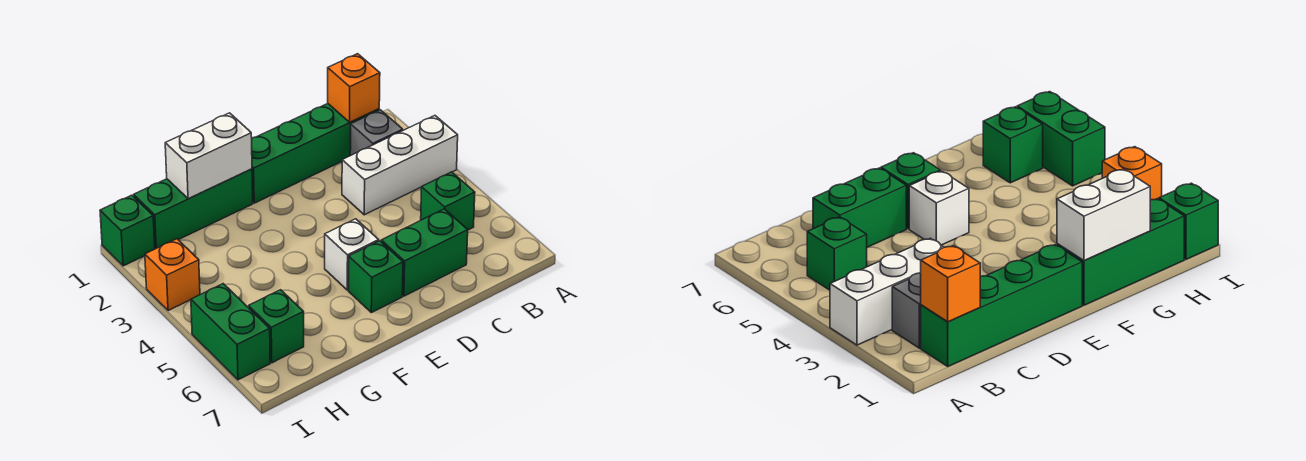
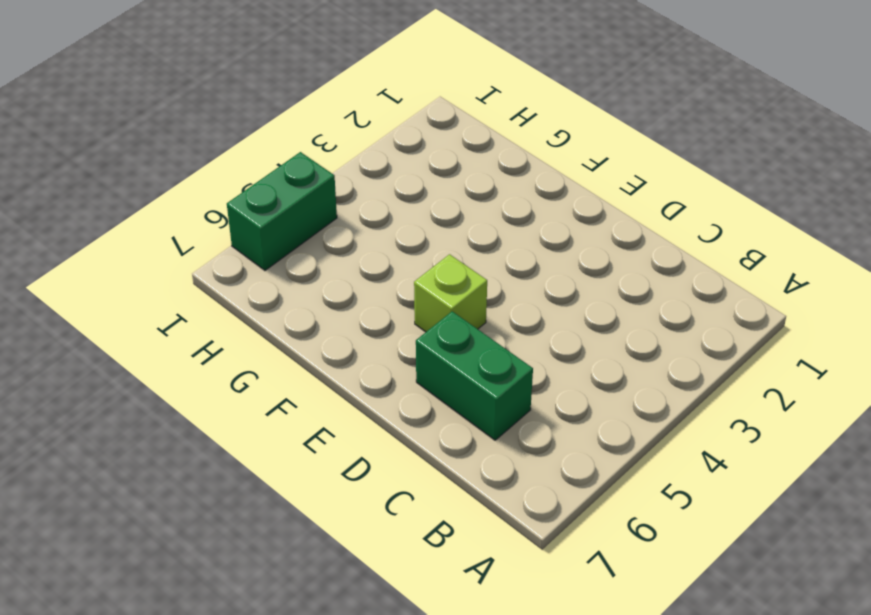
lime 1x1 brick [414,254,487,332] -> white 1x1 brick [325,219,379,290]
none -> white 1x3 brick [342,116,458,215]
none -> green 1x4 brick [252,104,379,203]
none -> grey 1x1 brick [350,110,403,156]

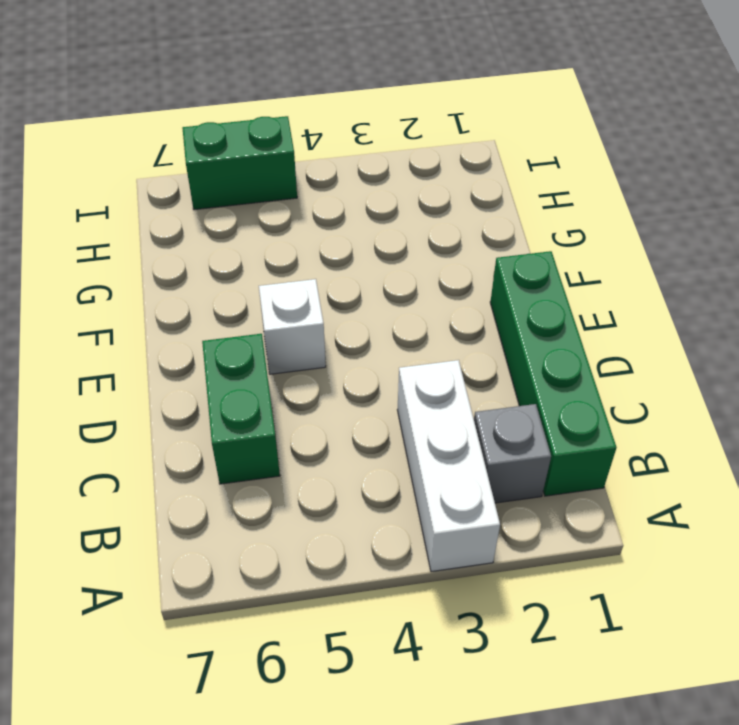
none -> green 1x1 brick [421,172,475,230]
none -> green 1x1 brick [348,241,403,313]
none -> green 1x3 brick [134,169,253,249]

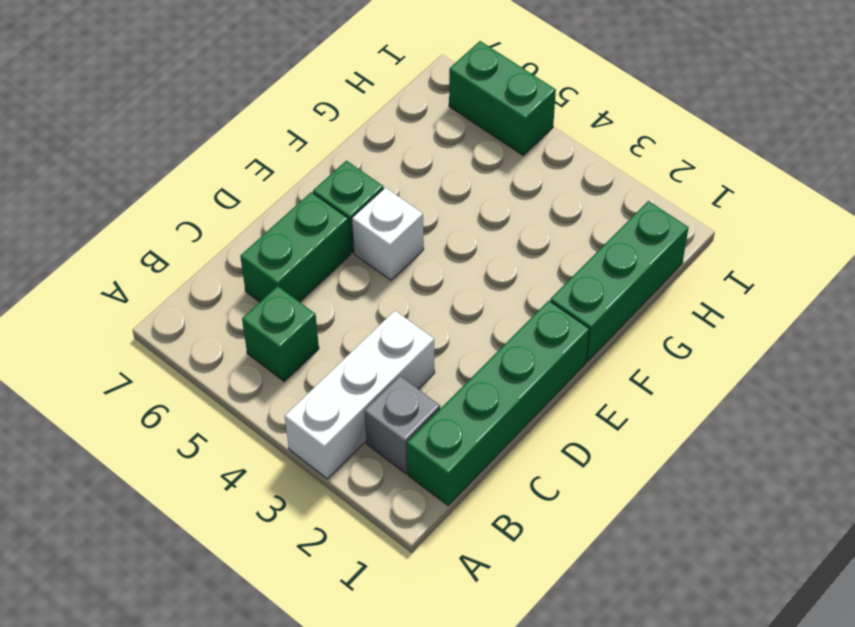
none -> green 1x1 brick [248,290,304,363]
none -> green 1x1 brick [100,195,155,266]
none -> orange 1x1 brick [145,239,200,311]

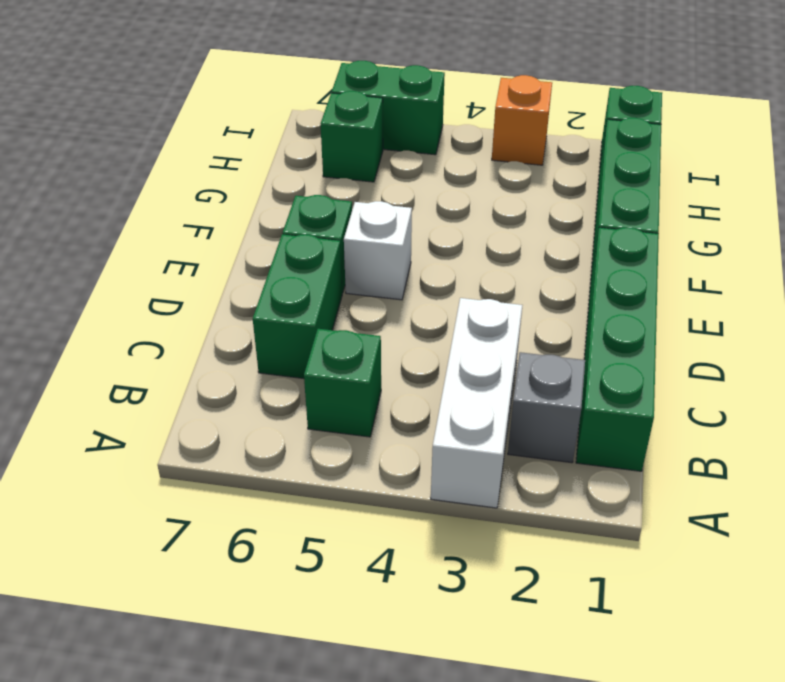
none -> orange 1x1 brick [328,54,380,122]
none -> white 1x2 brick [165,113,252,199]

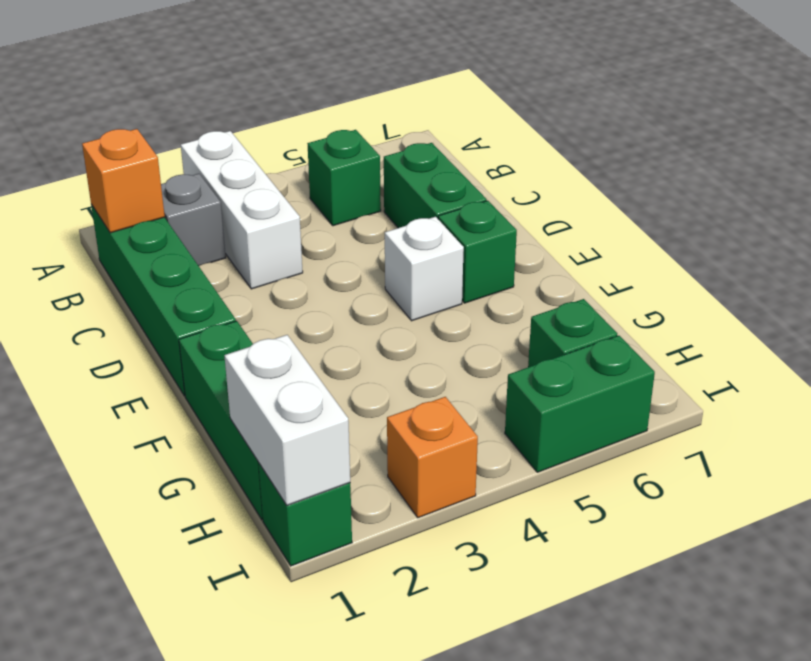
white 1x2 brick [224,335,350,505] -> white 1x2 brick moved to [165,113,252,199]

